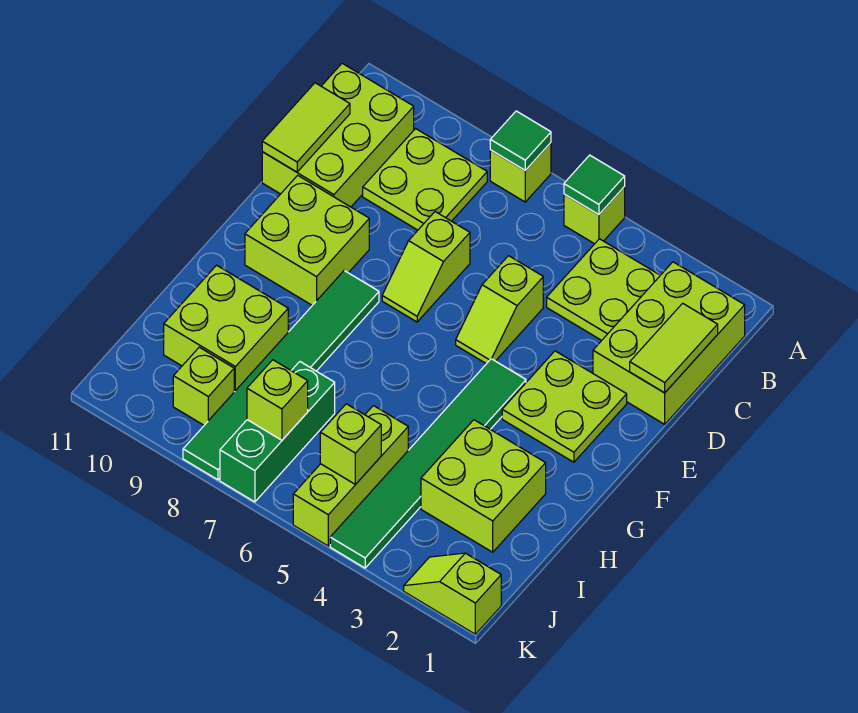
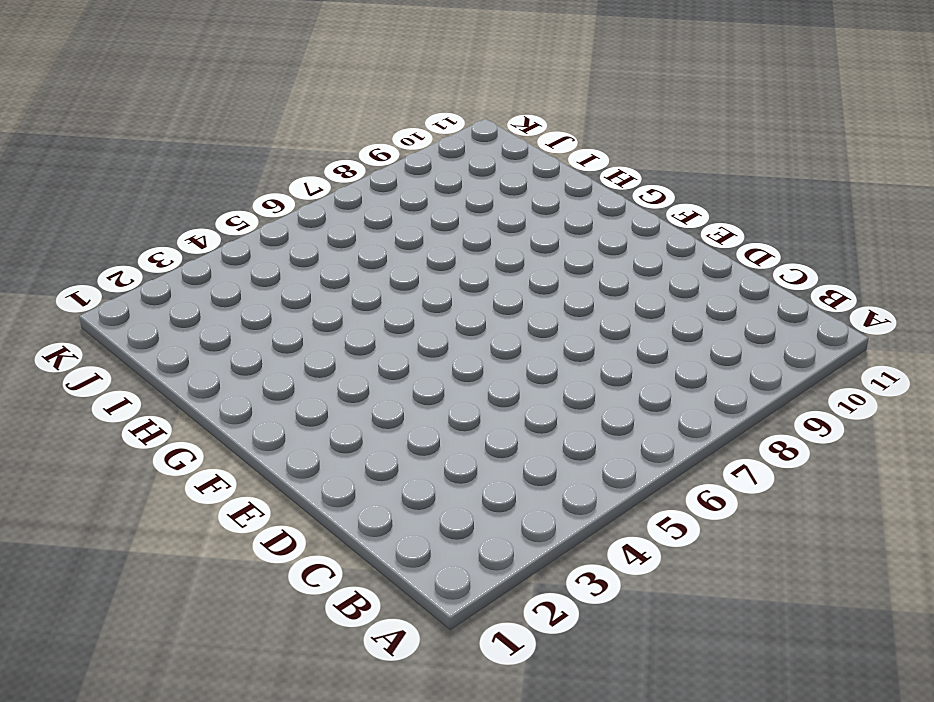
none -> lime 1x1 brick [564,187,625,244]
none -> lime 1x1 brick [490,143,551,202]
none -> lime 2x3 brick [593,262,745,424]

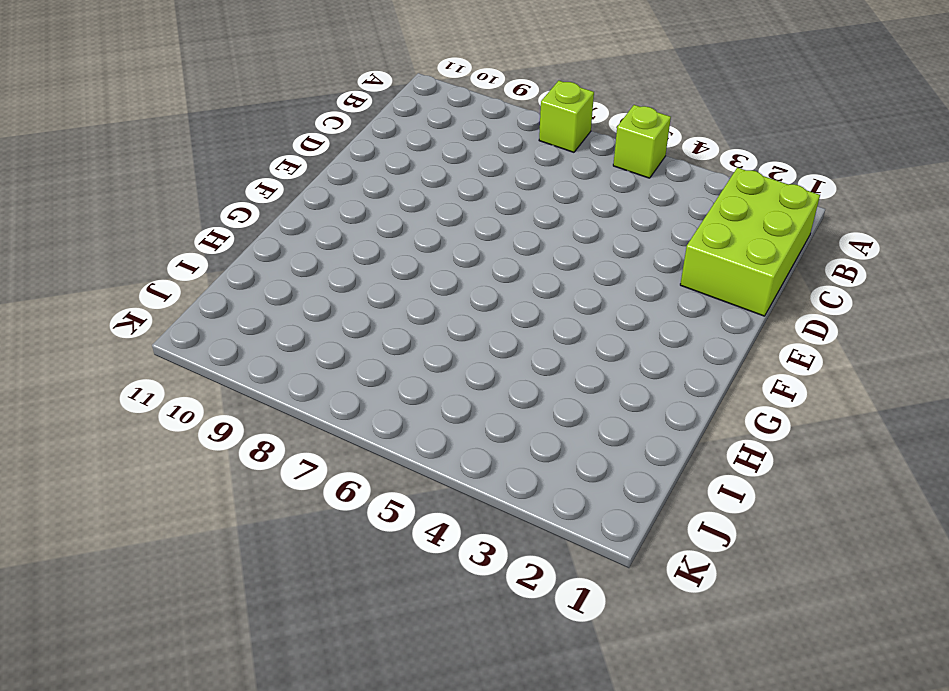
none -> lime 2x2 plate [547,239,660,340]
none -> lime 2x2 plate [363,129,487,230]
none -> lime 2x3 brick [262,63,414,207]

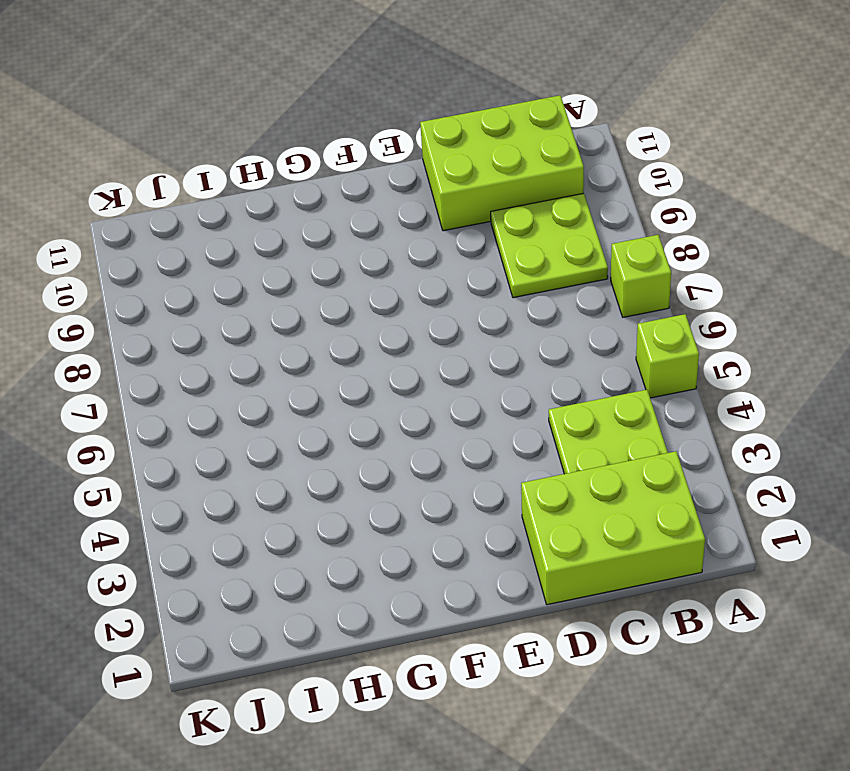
none -> lime 1x2 slope [456,256,543,364]
none -> lime 1x2 slope [382,212,470,322]
none -> lime 2x2 plate [502,351,627,462]

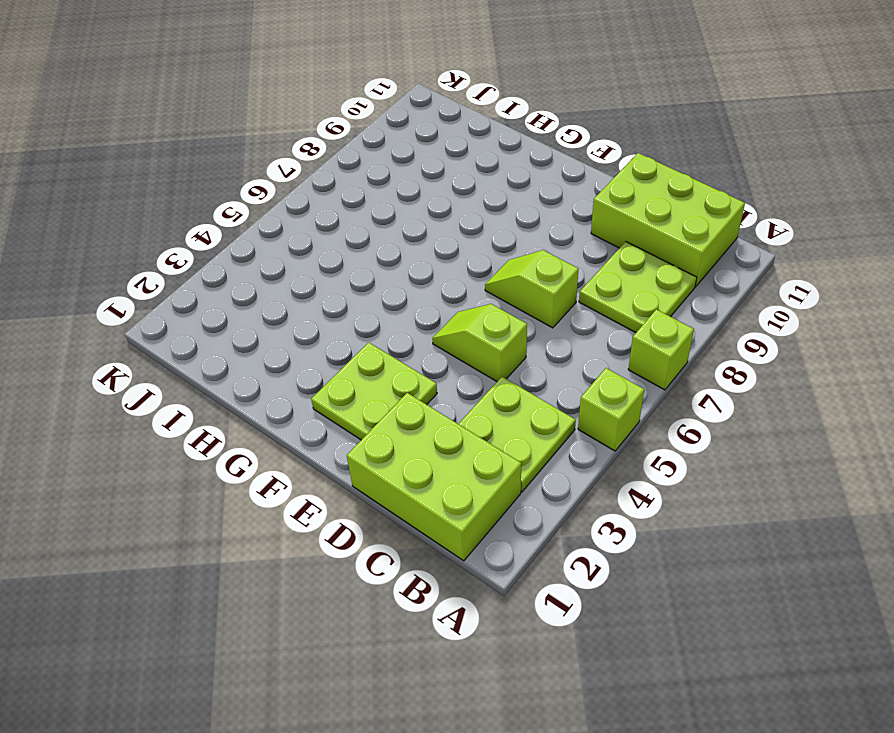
none -> lime 2x2 brick [245,175,369,305]
none -> green 1x6 tile [330,359,526,568]
none -> green 1x6 tile [183,271,379,480]

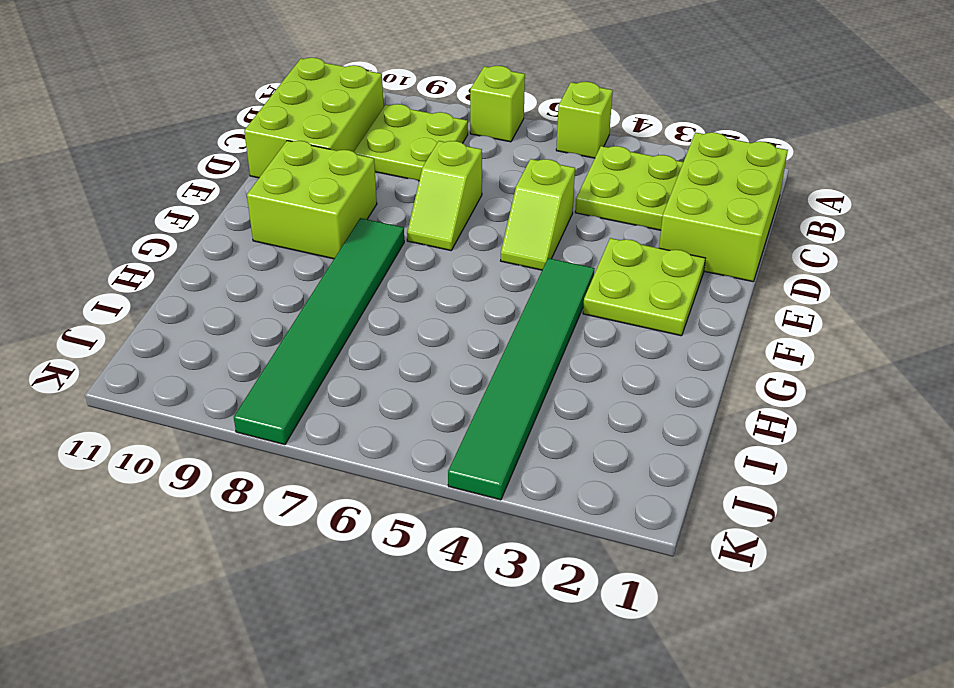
none -> lime 2x2 brick [421,420,546,552]
none -> lime 2x2 brick [164,265,288,392]
none -> lime 1x3 brick [293,406,408,546]

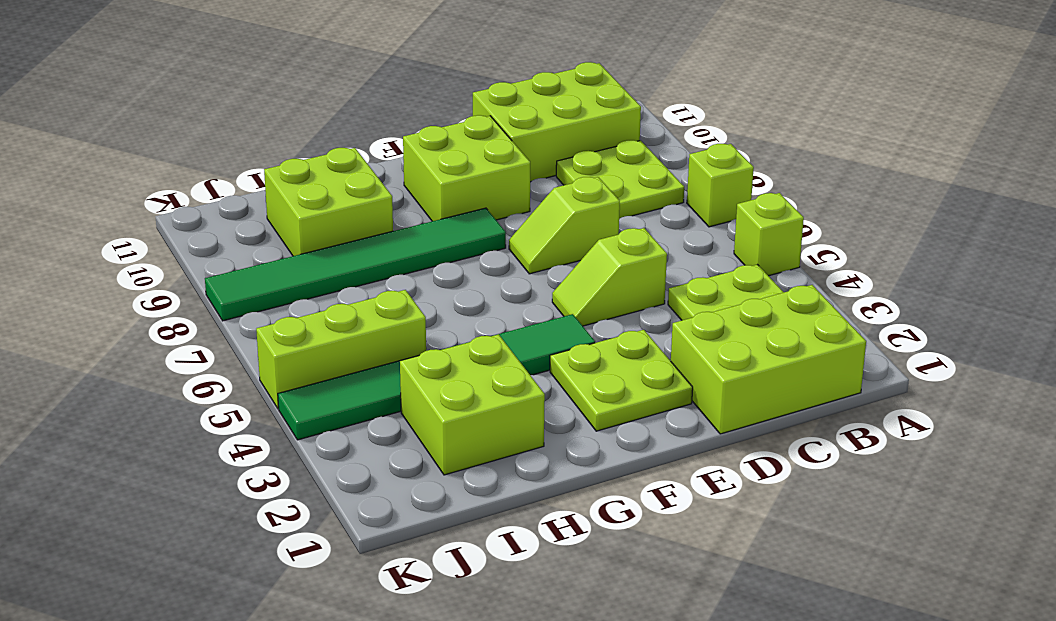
none -> green 1x3 brick [220,362,335,502]
none -> lime 1x1 brick [173,347,234,425]
none -> lime 1x2 slope [404,553,501,634]

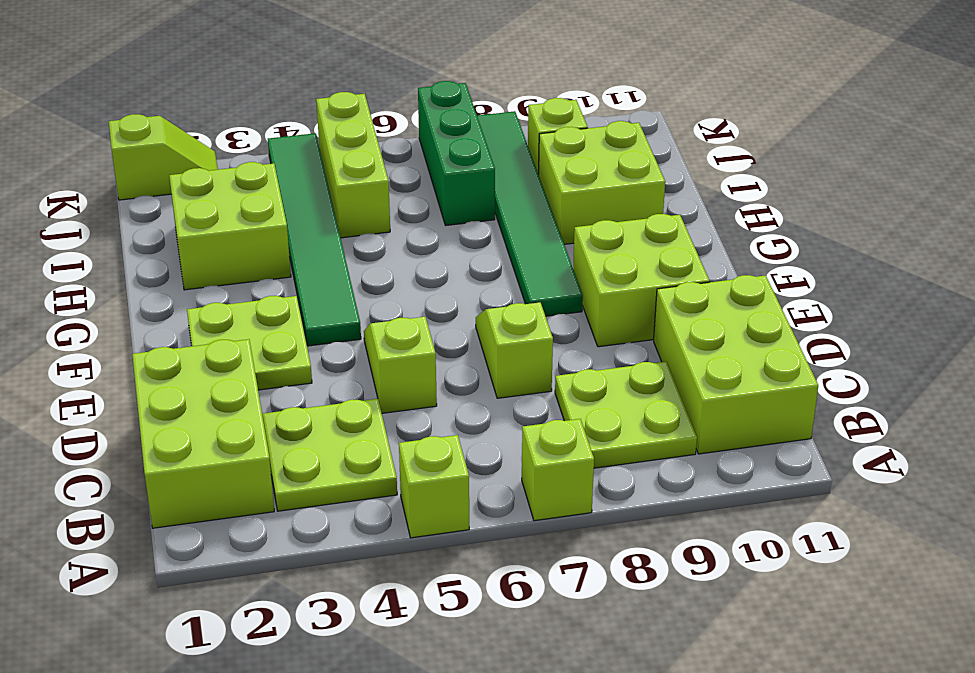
none -> green 1x1 tile [564,155,625,215]
none -> green 1x1 tile [490,111,551,170]
none -> lime 1x2 tile [630,303,718,393]

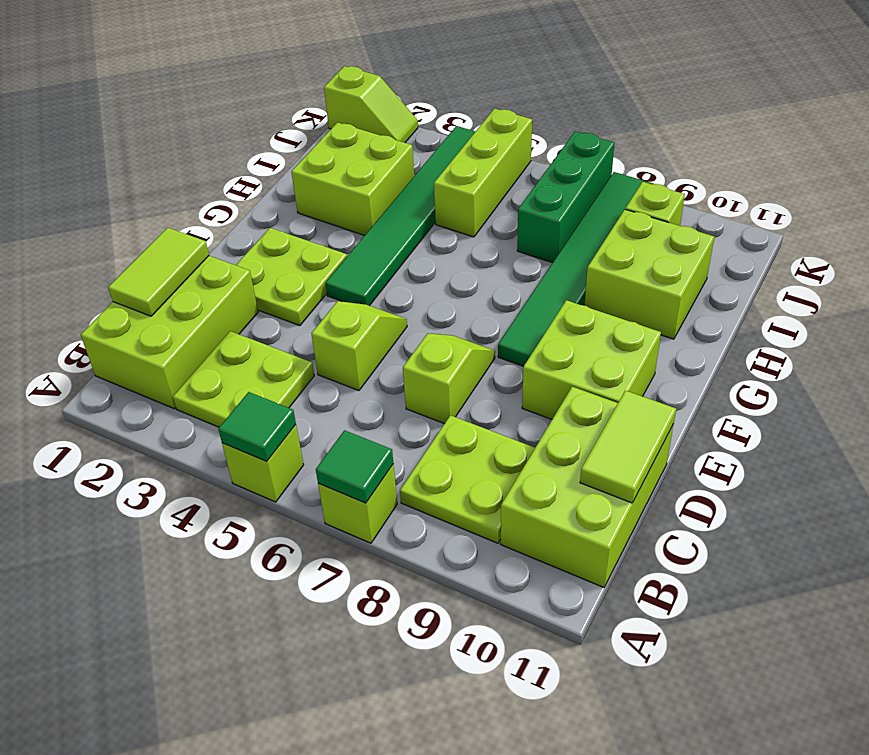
none -> lime 1x1 brick [320,404,381,484]
none -> lime 1x1 brick [247,360,308,440]

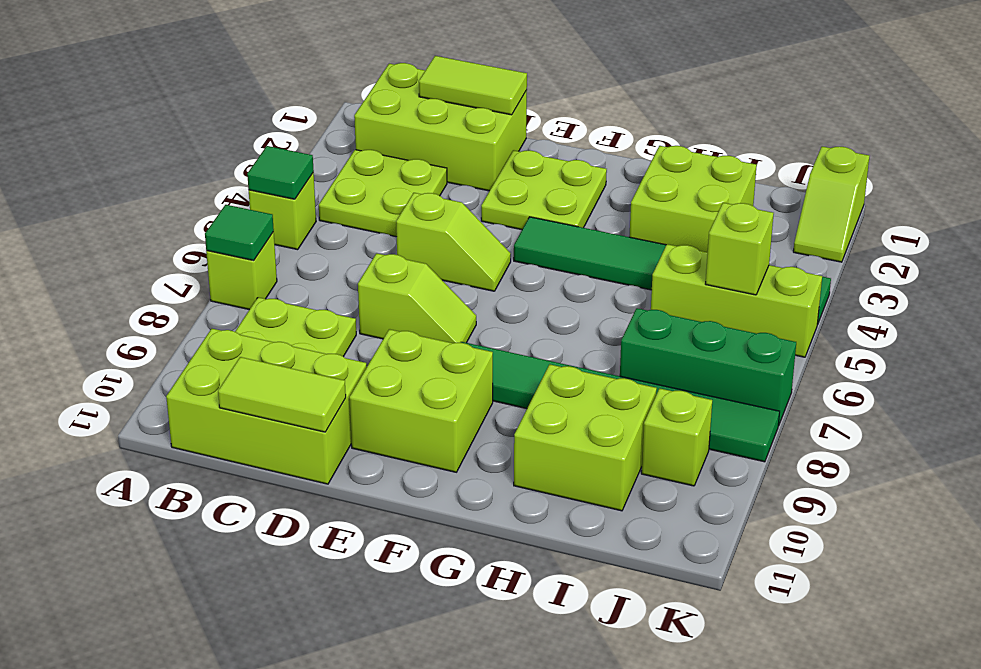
none -> lime 1x1 brick [247,360,308,440]

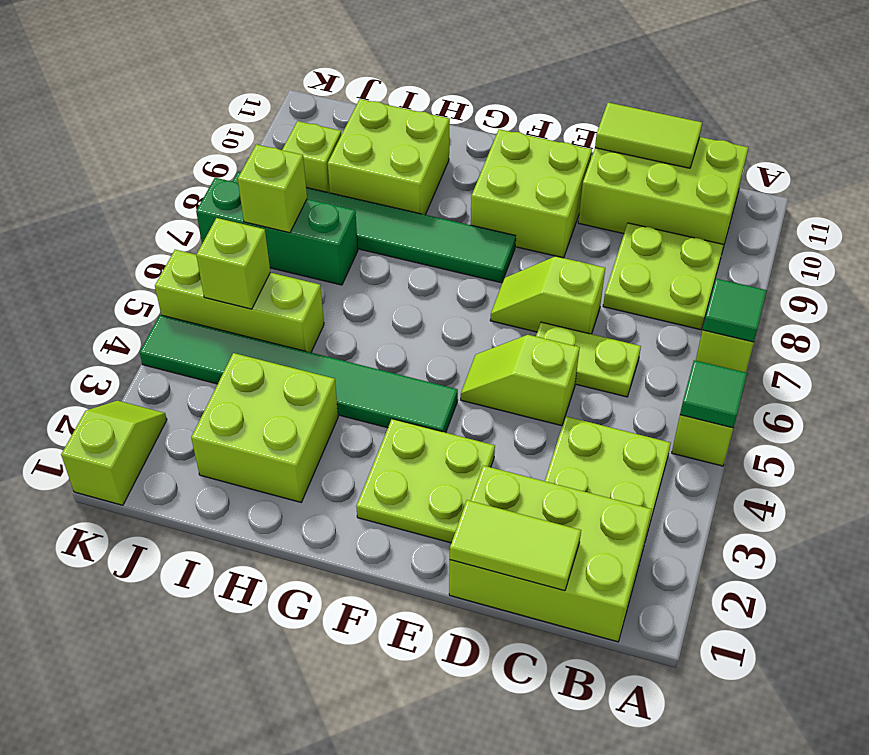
lime 1x2 plate [536,322,641,397] -> none

